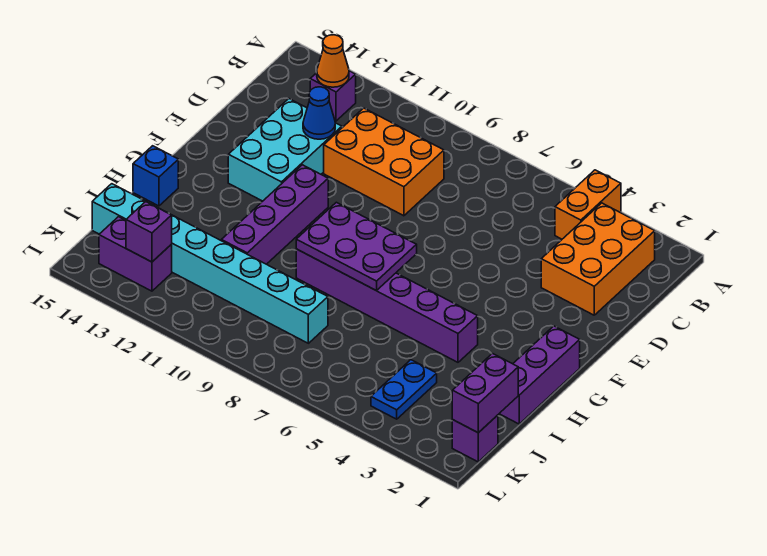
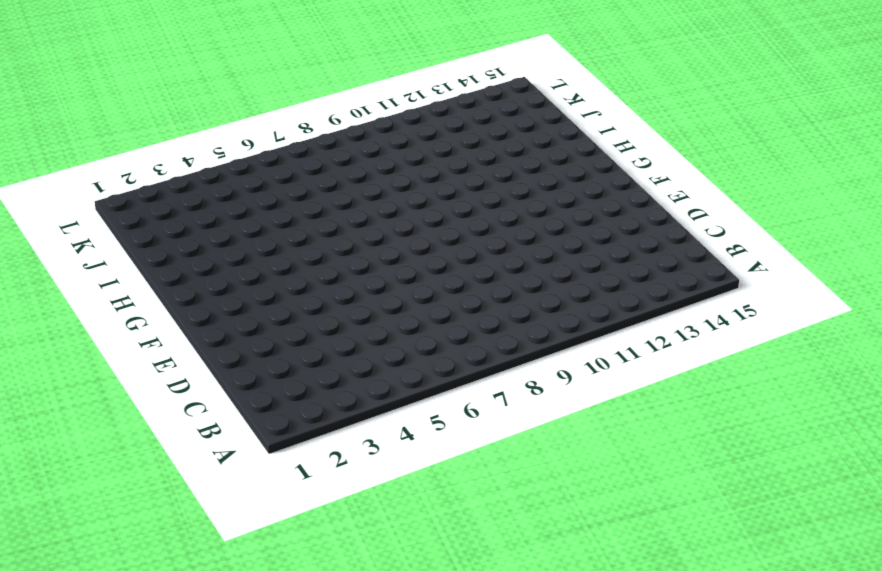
none -> orange 1x2 brick [555,170,621,239]
none -> orange 2x3 brick [541,203,655,315]
none -> purple 1x1 brick [310,71,356,121]

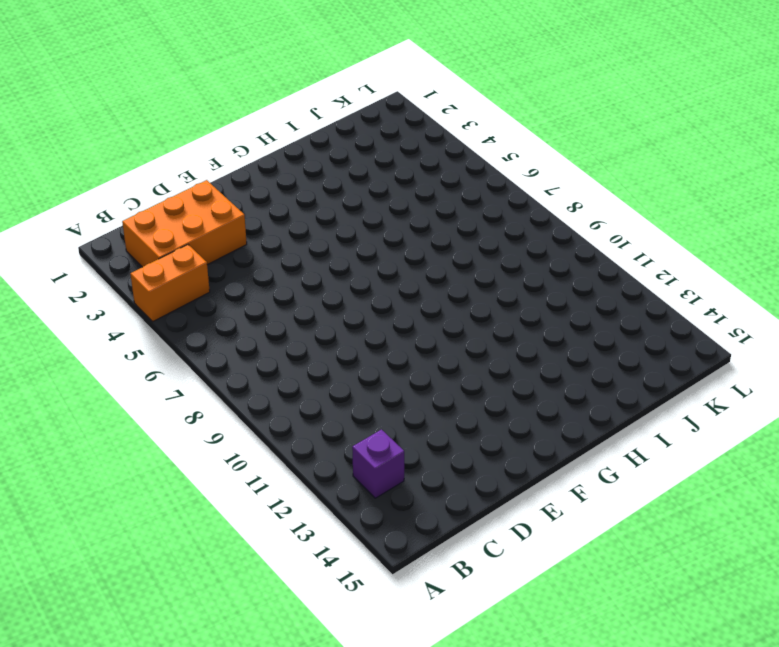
none -> orange 2x3 brick [324,108,444,216]
none -> cyan 2x3 brick [228,99,342,201]
none -> purple 1x4 brick [221,165,328,264]

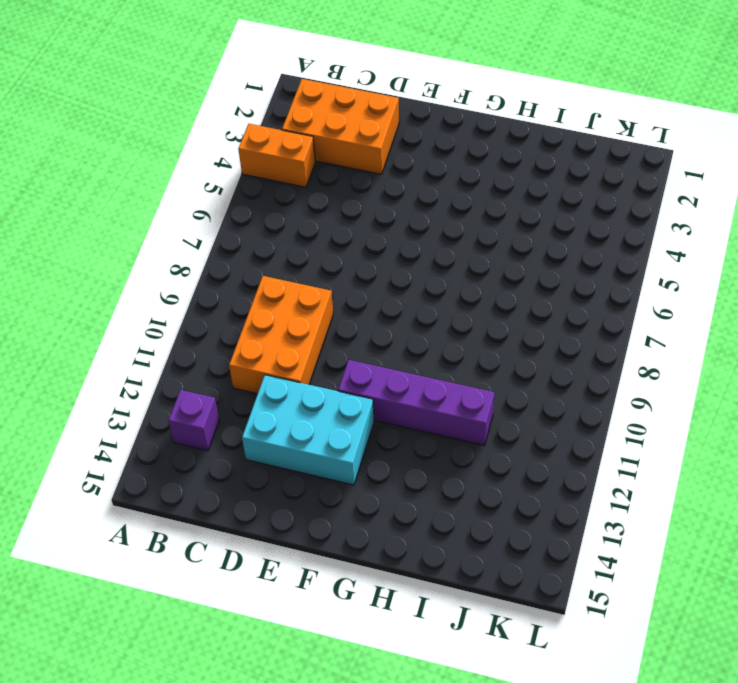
none -> purple 1x3 brick [499,326,580,424]
none -> purple 1x6 brick [296,249,478,362]
none -> blue 1x1 brick [133,146,178,206]

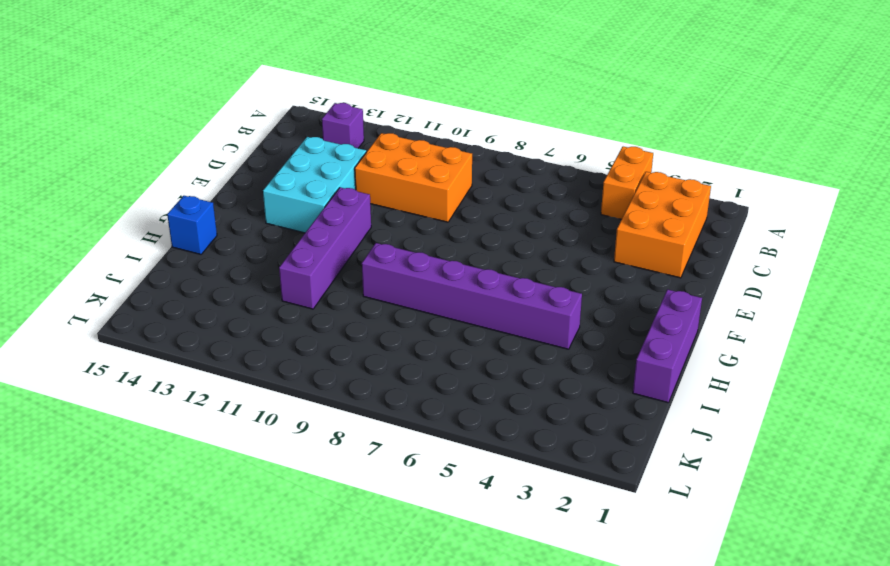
none -> blue 1x2 plate [371,360,437,419]
none -> cyan 1x8 brick [92,184,328,343]
none -> purple 1x1 brick [452,415,498,462]

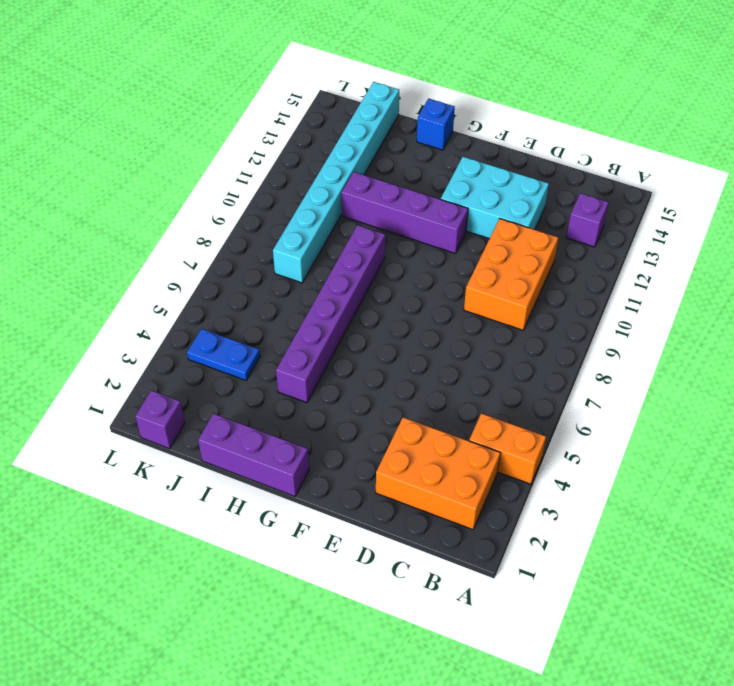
none -> purple 1x2 brick [99,217,172,291]
none -> orange 1x1 cone [317,35,349,87]
none -> blue 1x1 cone [303,87,335,139]

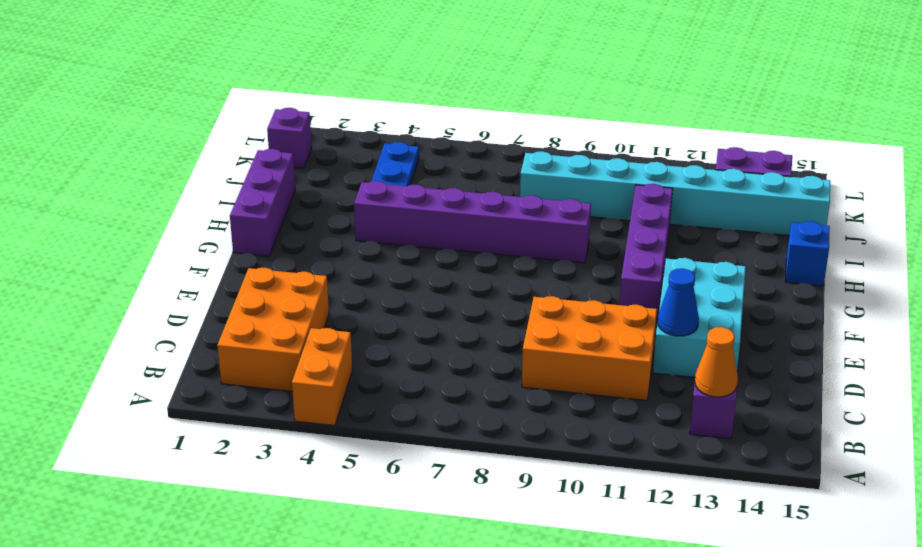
none -> purple 2x3 plate [296,202,417,290]
none -> purple 1x2 brick [452,354,518,433]
none -> purple 1x1 brick [126,202,172,262]

